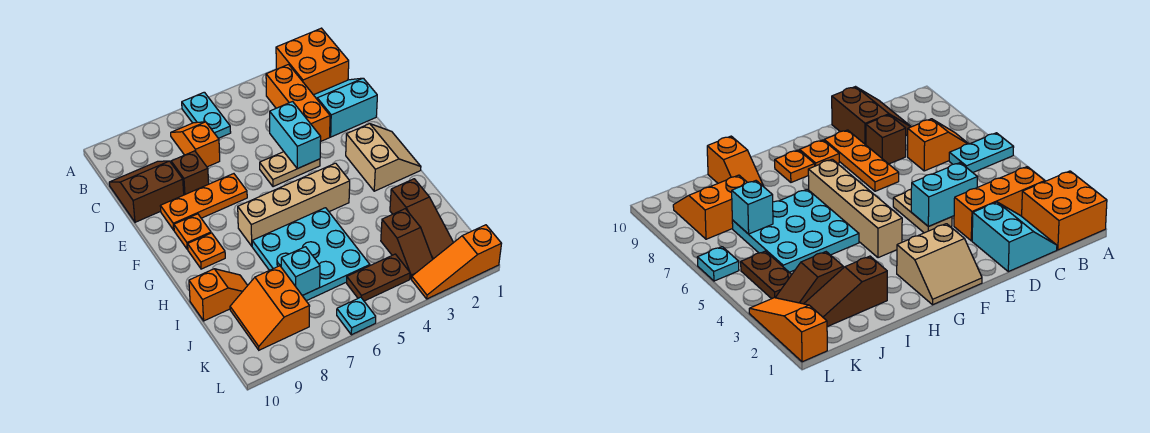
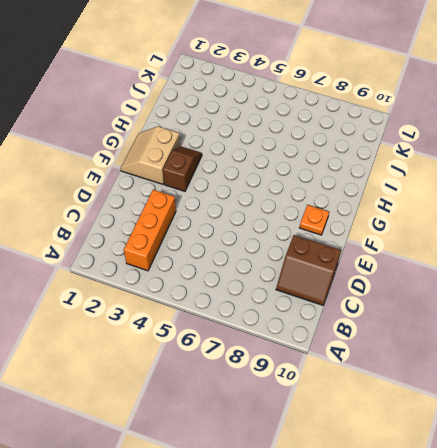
brown 1x2 slope [163,147,202,191] -> brown 1x2 slope moved to [381,209,433,279]
none -> orange 2x2 brick [276,28,349,95]
none -> cyan 1x2 plate [182,92,231,138]
none -> orange 1x2 slope [171,122,220,167]

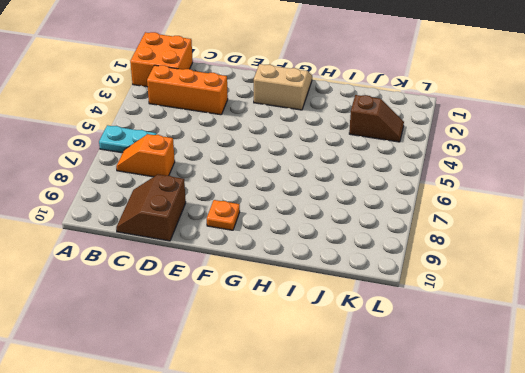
none -> cyan 2x2 slope [314,78,377,137]
none -> brown 1x1 brick [171,151,209,195]
none -> tan 1x2 plate [260,152,320,187]

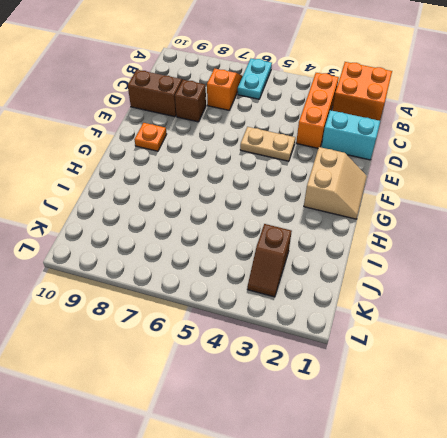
none -> orange 1x3 plate [160,174,247,230]
none -> tan 1x4 brick [238,163,350,246]
none -> orange 1x1 plate [188,233,225,269]

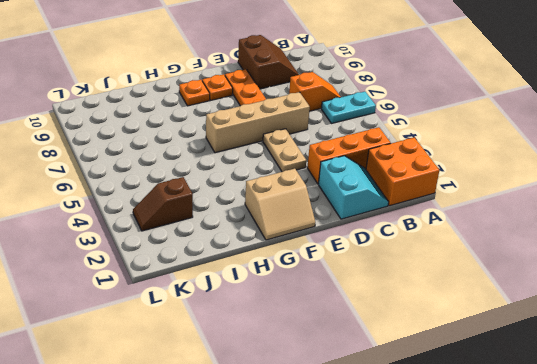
tan 1x4 brick [206,92,310,153] -> tan 1x4 brick turned to [238,163,350,246]
none -> brown 1x1 brick [171,151,209,195]
none -> cyan 3x3 plate [252,208,370,301]
none -> brown 1x3 slope [390,179,454,259]

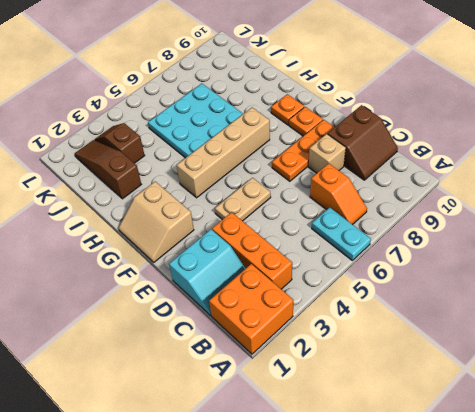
tan 1x1 brick [309,134,346,173] -> brown 1x1 brick [171,151,209,195]
none -> orange 1x2 slope [189,269,248,321]
none -> orange 2x2 slope [230,266,310,350]
none -> brown 1x2 plate [347,254,410,301]

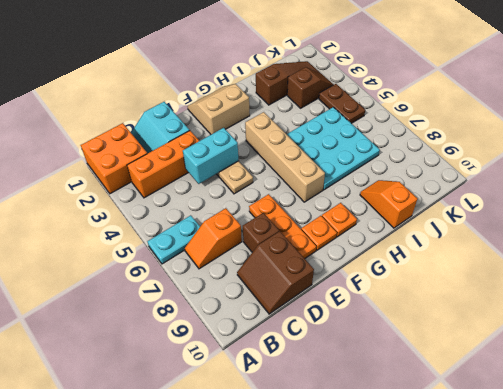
none -> orange 2x2 slope [230,266,310,350]
none -> orange 1x3 slope [412,225,502,299]
none -> cyan 1x1 plate [337,297,376,335]

